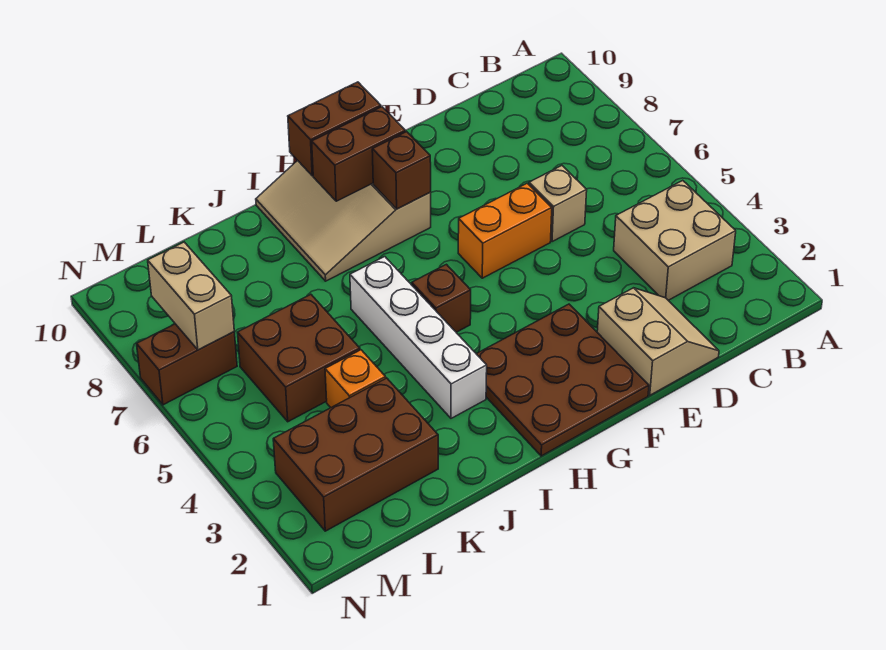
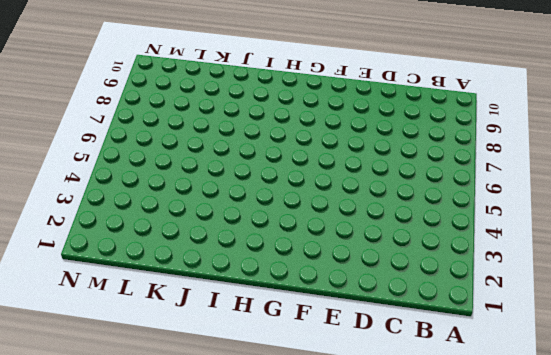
none -> tan 2x2 brick [614,180,736,300]
none -> tan 2x2 slope [597,288,719,395]
none -> tan 1x1 brick [529,166,587,242]

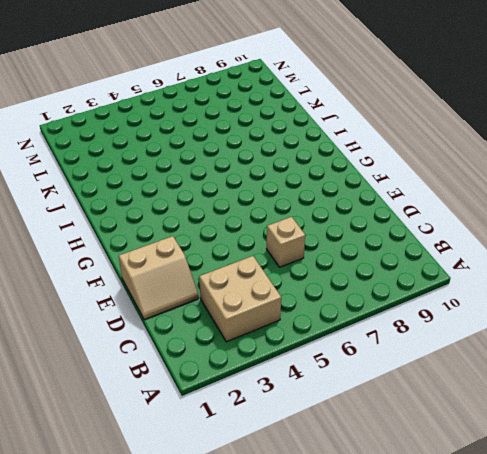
none -> orange 1x2 brick [458,183,552,278]
none -> brown 3x3 plate [477,304,649,456]
none -> tan 3x3 slope [256,160,431,281]

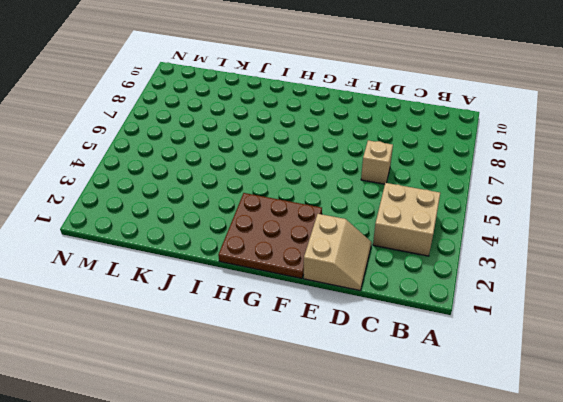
none -> orange 1x2 brick [458,183,552,278]
none -> tan 3x3 slope [256,160,431,281]
none -> brown 1x1 brick [412,264,471,332]

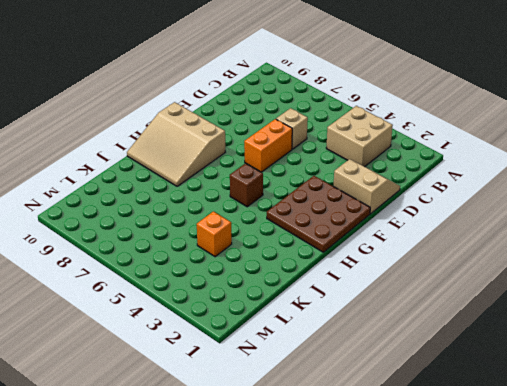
none -> white 1x4 brick [350,257,487,418]
none -> brown 2x3 brick [273,378,438,531]
none -> brown 2x2 brick [237,295,360,422]

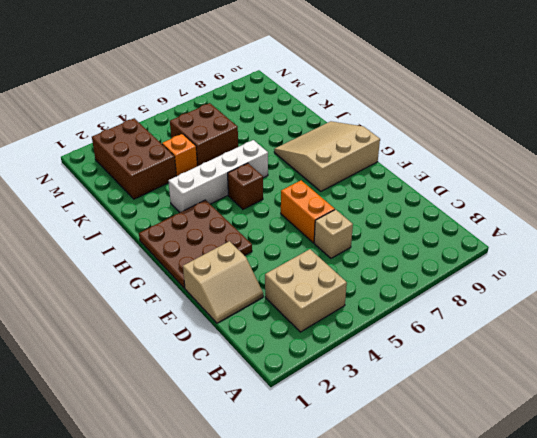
none -> brown 1x2 brick [137,324,237,405]
none -> brown 1x1 brick [372,132,431,209]
none -> brown 1x2 brick [312,107,406,201]

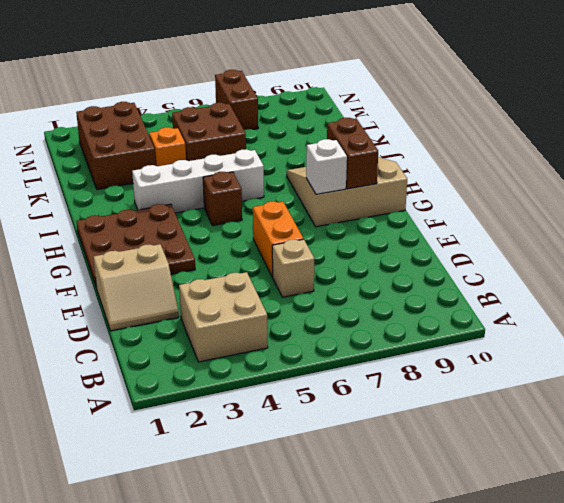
white 1x1 brick [306,139,347,194] -> brown 1x1 brick [372,132,431,209]
none -> brown 1x2 brick [288,82,381,176]
none -> tan 1x2 brick [148,242,234,350]

